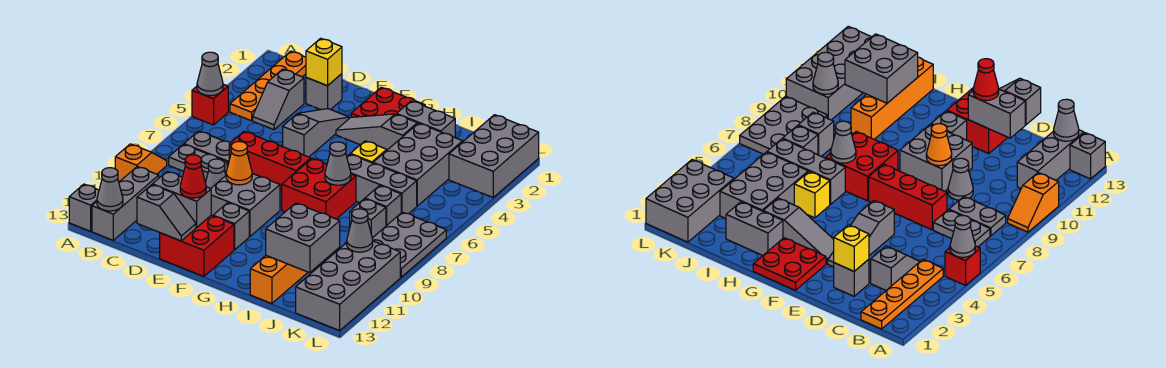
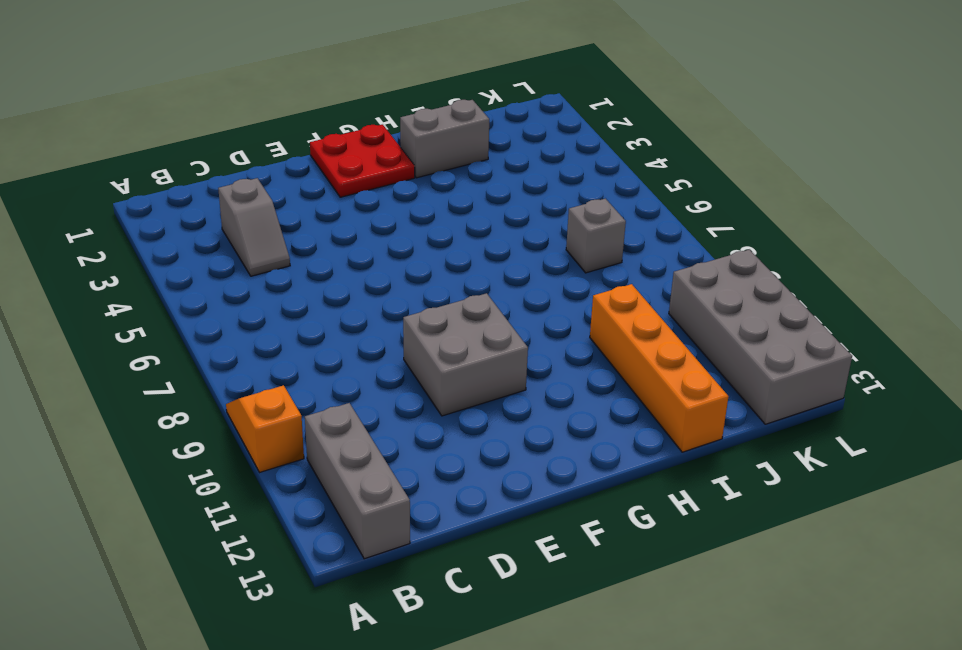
none -> red 1x1 brick [192,84,228,125]
none -> grey 1x1 brick [69,184,99,231]
none -> orange 1x4 plate [230,51,306,121]
none -> grey 1x2 plate [184,131,230,167]

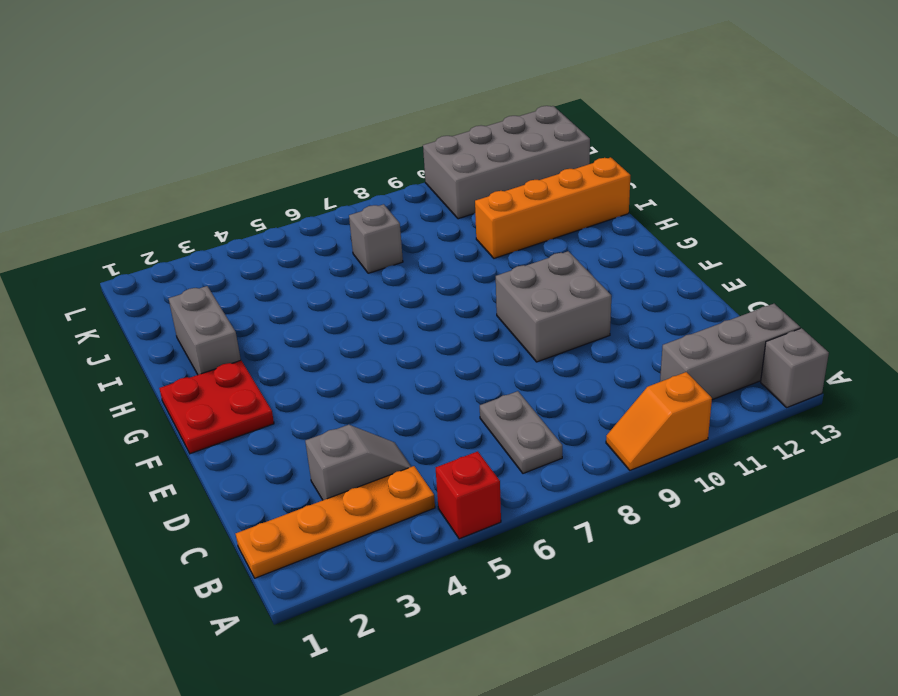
none -> grey 1x2 plate [169,144,227,180]
none -> grey 1x1 brick [306,74,342,110]
none -> red 1x3 brick [229,132,311,191]
none -> grey 1x1 cone [206,159,226,188]

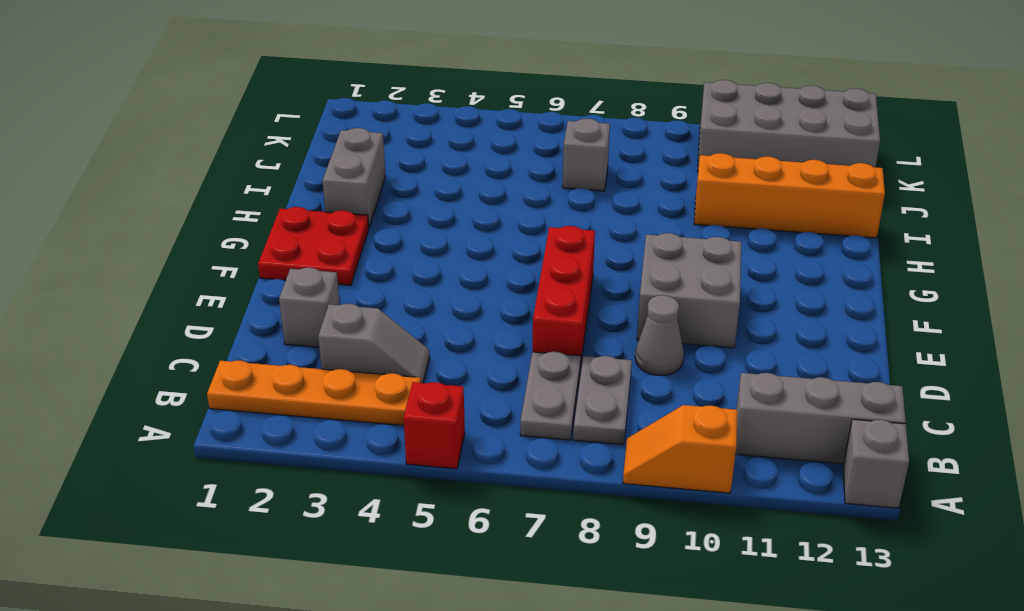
none -> grey 1x3 slope [283,109,349,157]
none -> red 2x2 brick [160,215,234,276]
none -> grey 1x3 slope [336,114,417,150]
none -> grey 1x1 brick [213,203,249,250]

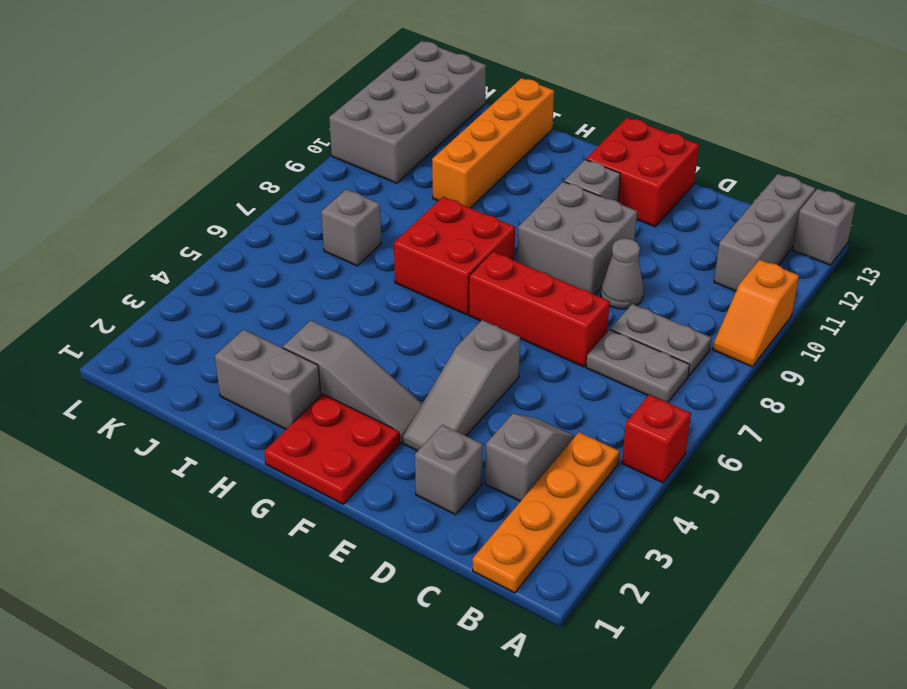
none -> yellow 1x1 brick [351,141,387,163]
none -> grey 1x3 brick [347,154,417,214]
none -> grey 2x3 brick [373,123,463,206]
none -> grey 1x1 brick [350,199,386,238]

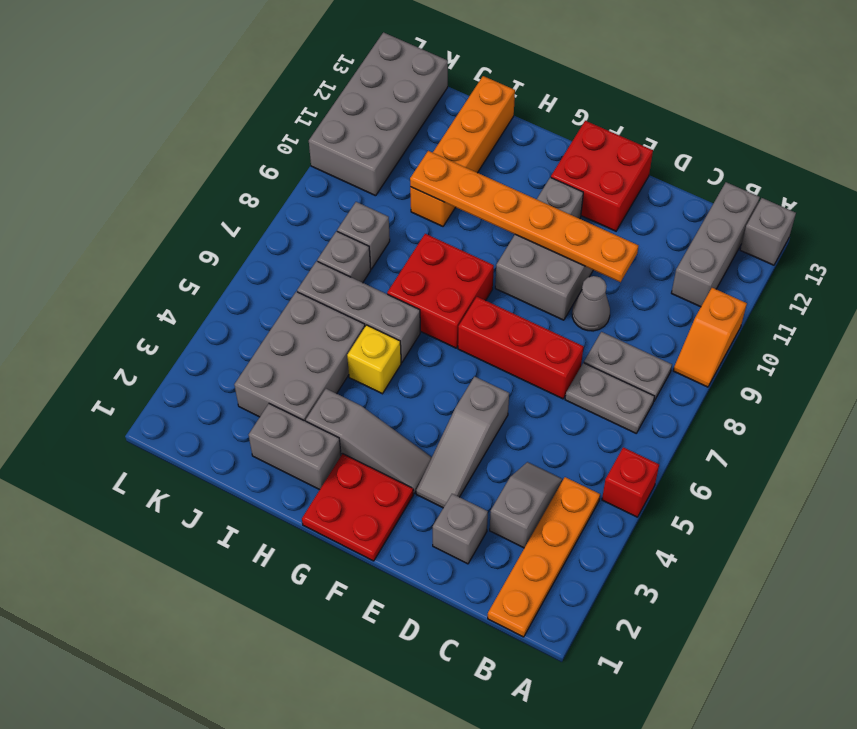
orange 1x6 plate [410,151,639,282] -> none
none -> grey 2x3 brick [449,115,539,197]
none -> grey 2x3 plate [372,212,446,277]
none -> grey 1x1 cone [197,52,223,96]
none -> grey 1x1 cone [97,168,123,211]

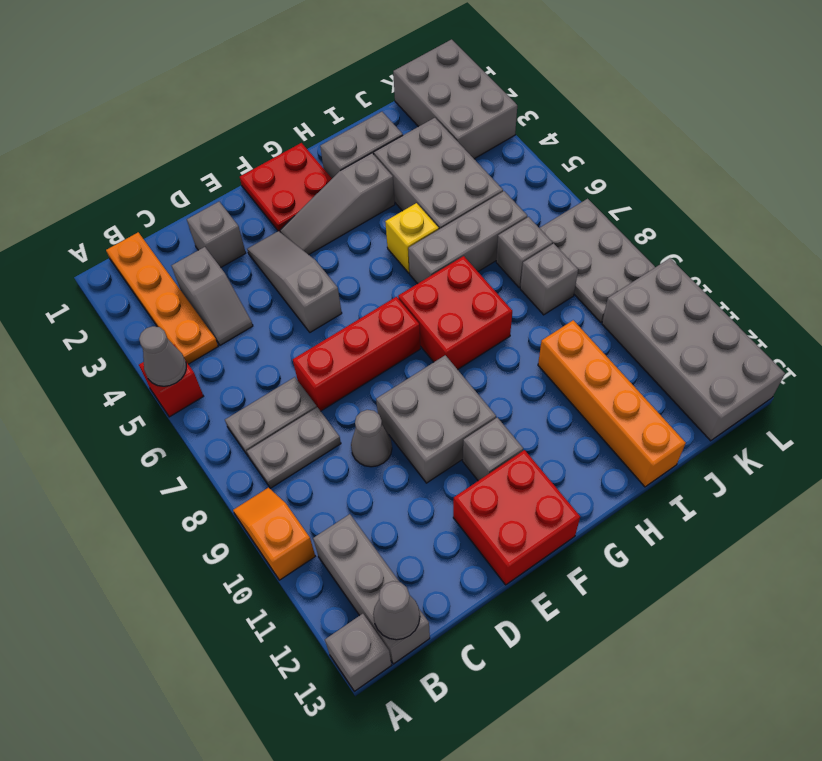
none -> yellow 1x1 brick [306,38,342,86]
none -> grey 1x2 brick [152,171,211,228]
none -> grey 1x2 slope [137,185,196,241]
none -> orange 1x1 cone [226,141,252,185]

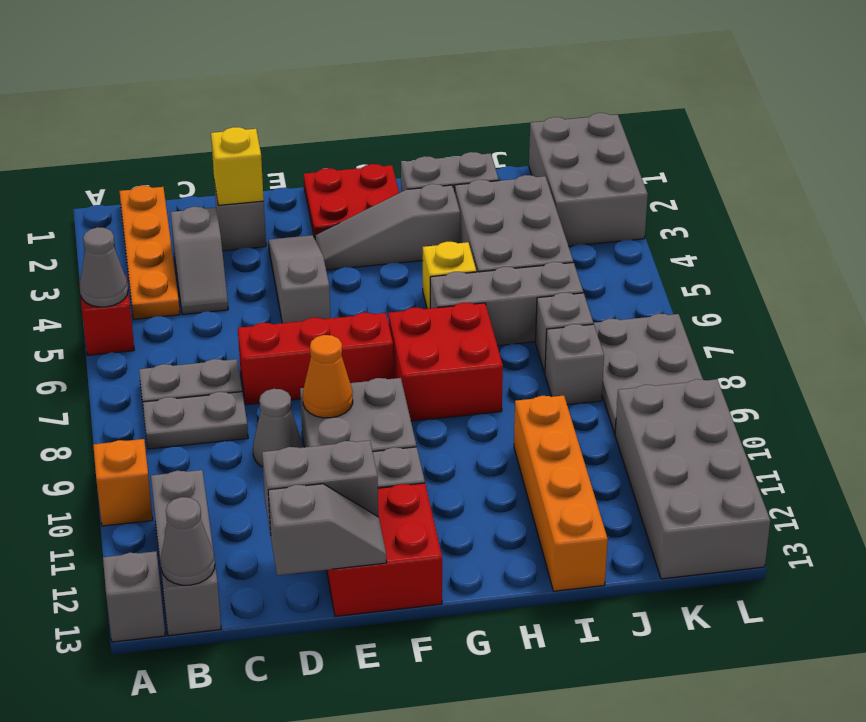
none -> grey 1x1 cone [325,142,351,185]
none -> grey 2x2 brick [266,203,340,273]
none -> grey 1x1 cone [347,209,373,252]
none -> red 1x1 cone [180,155,206,198]

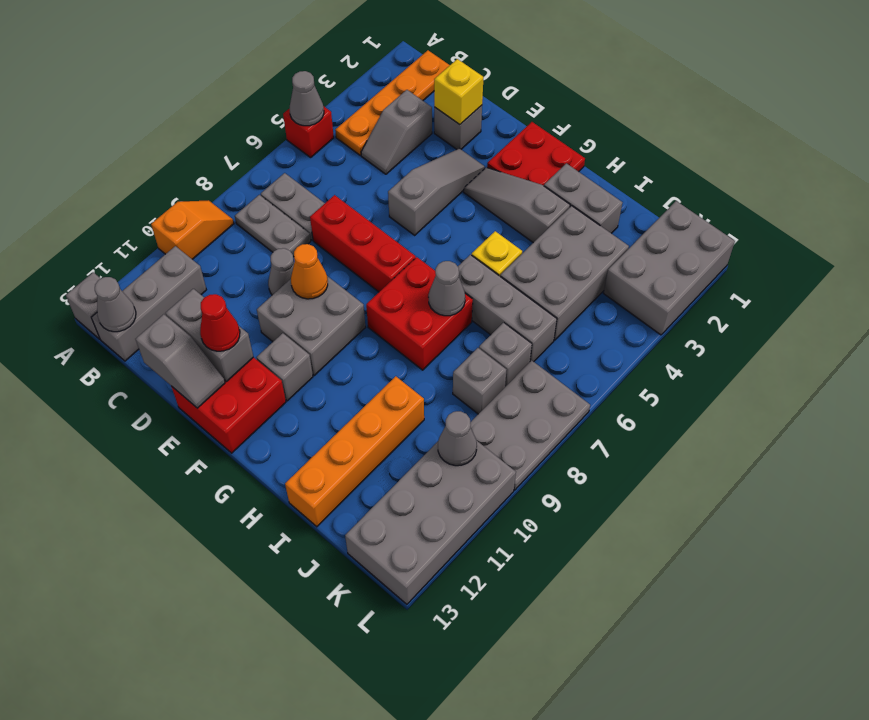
none -> grey 2x2 brick [266,203,340,273]

